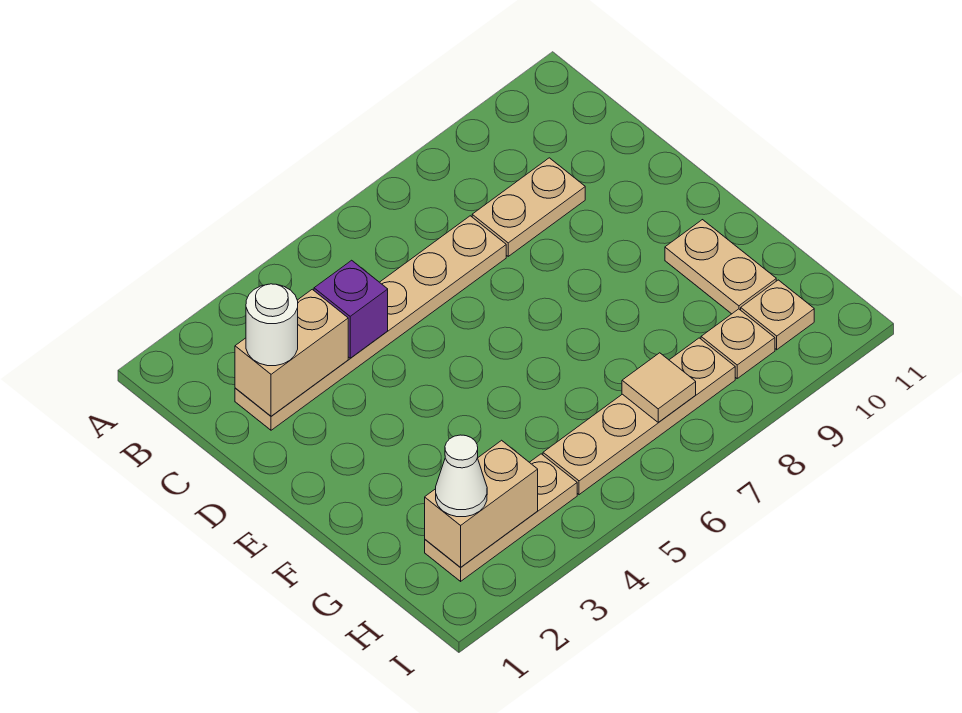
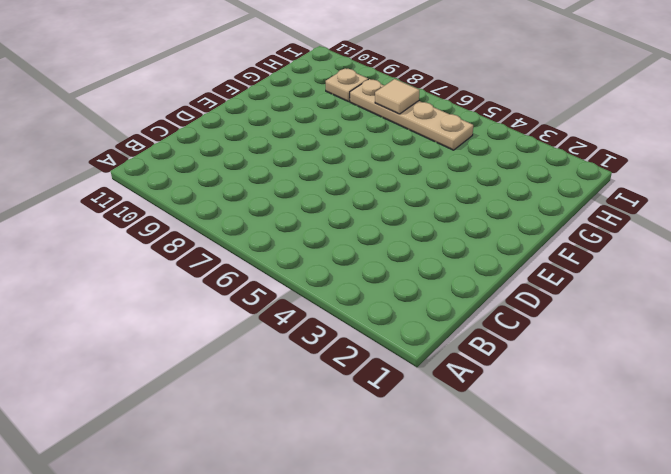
none -> tan 1x6 plate [235,216,506,430]
none -> tan 1x2 plate [472,158,585,256]
none -> tan 1x2 plate [665,220,776,314]

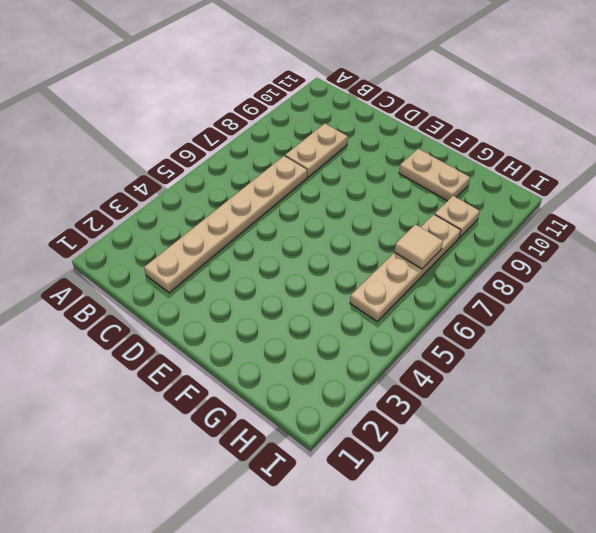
none -> tan 1x3 plate [425,454,577,581]
none -> tan 1x1 plate [741,280,814,350]
none -> tan 1x2 brick [235,289,348,416]

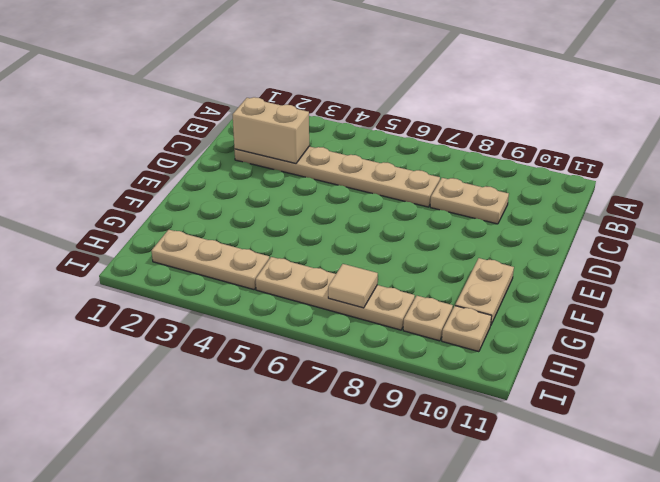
none -> purple 1x1 brick [314,260,388,358]
none -> tan 1x2 brick [425,440,538,568]
none -> white 1x1 round brick [246,284,298,366]

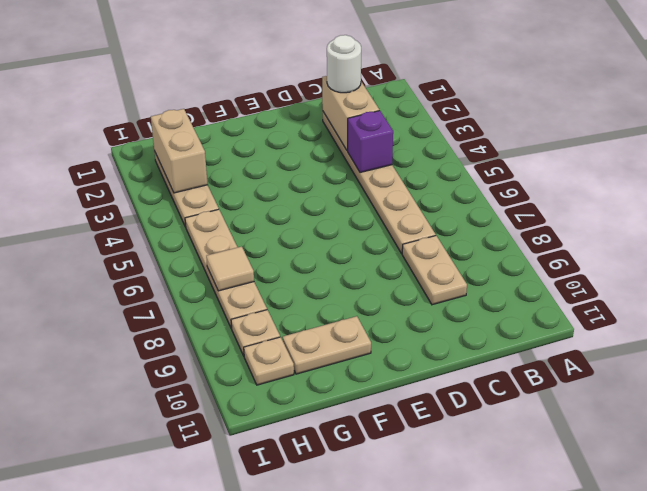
none -> white 1x1 cone [436,435,487,517]

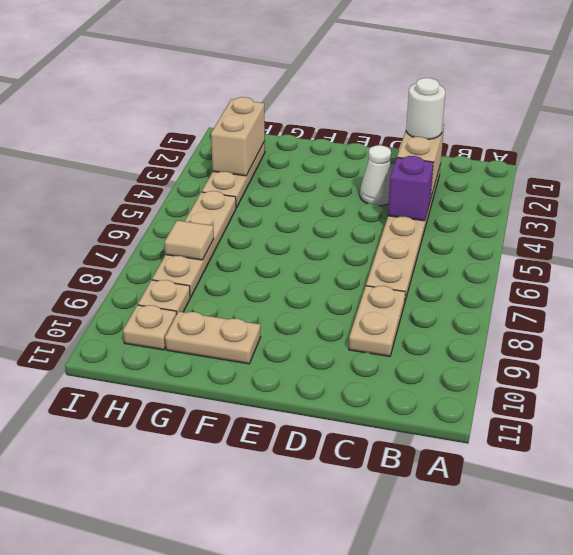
white 1x1 cone [360,145,392,206] -> white 1x1 cone moved to [436,435,487,517]

